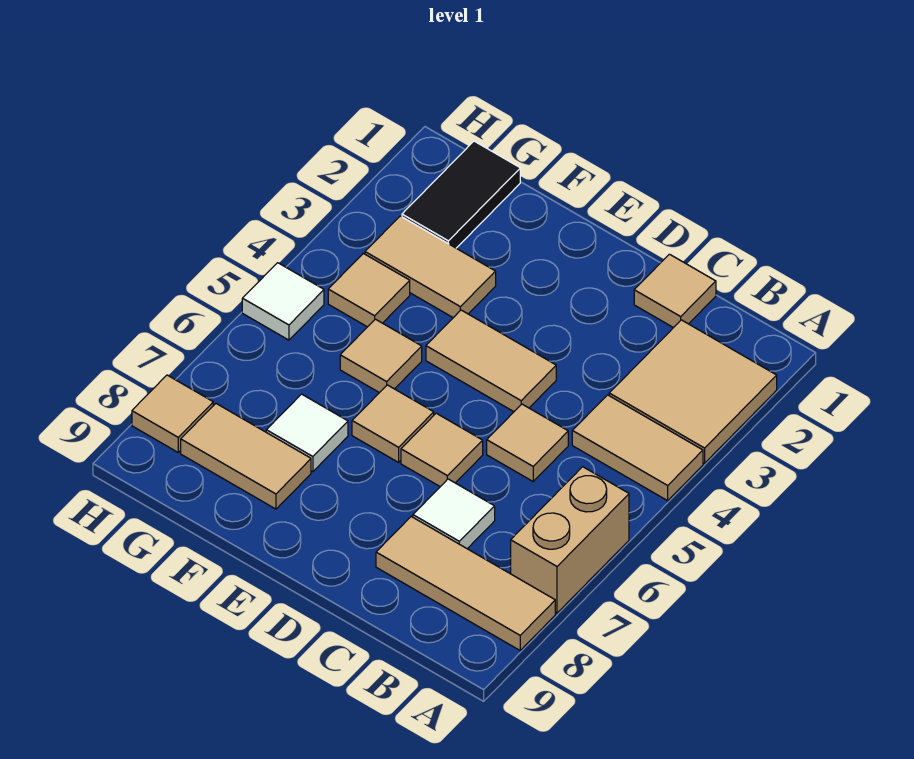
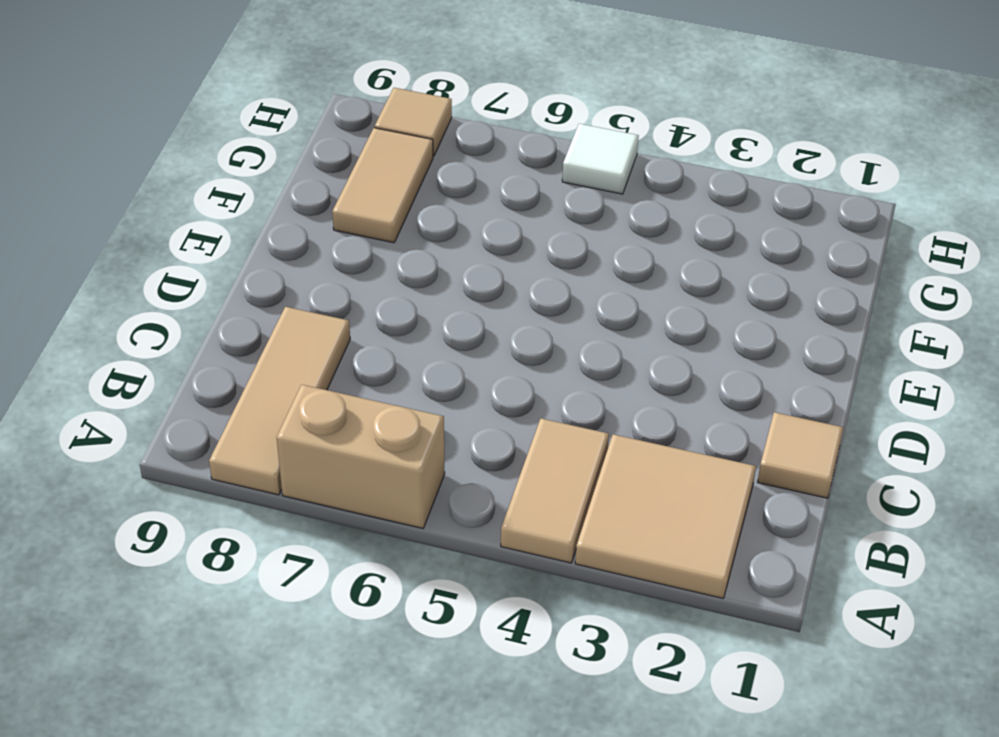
none -> tan 1x1 tile [487,404,568,481]
none -> white 1x1 tile [413,479,495,549]
none -> tan 1x2 tile [426,310,556,412]

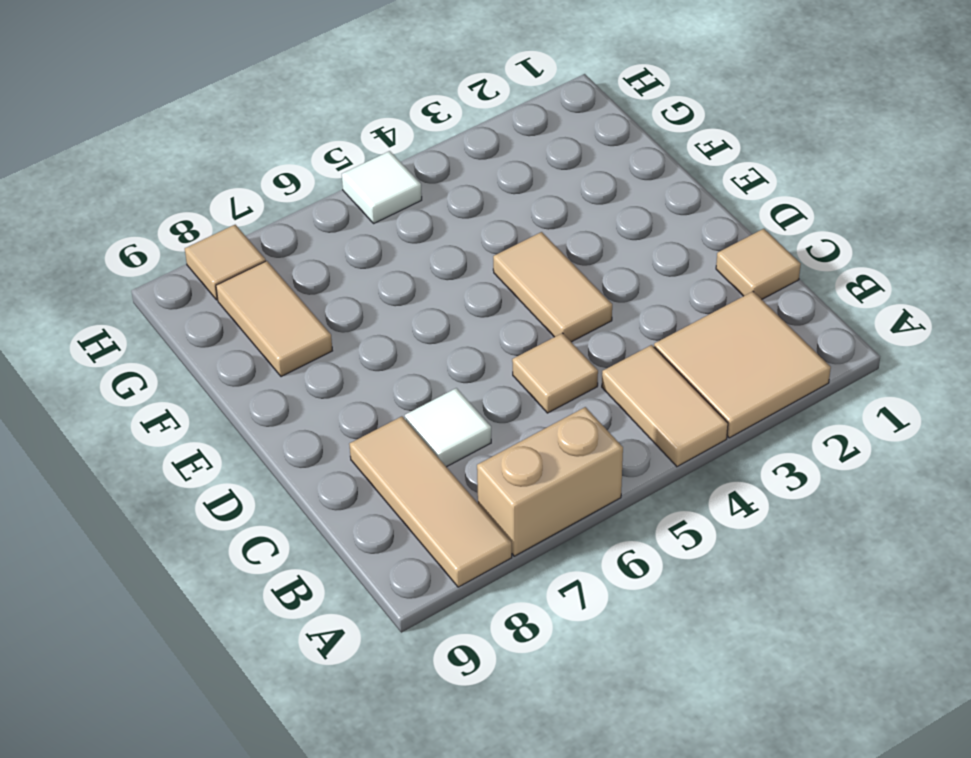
none -> tan 1x1 tile [401,413,483,487]
none -> tan 1x1 tile [352,385,434,462]
none -> tan 1x2 tile [365,216,496,318]

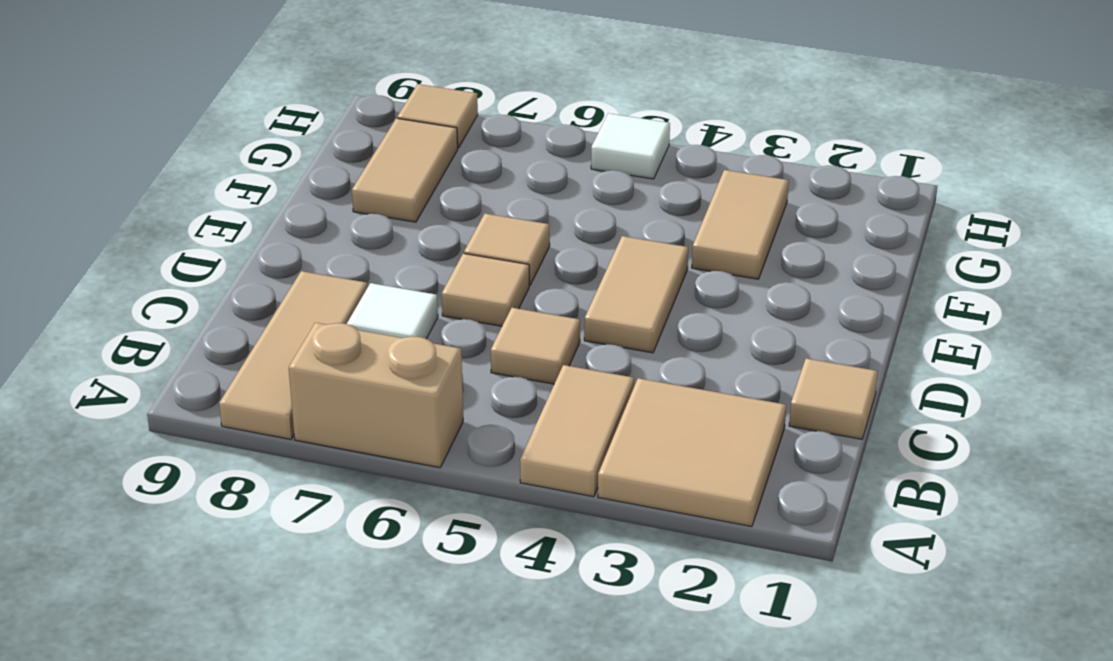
none -> tan 1x1 tile [340,319,422,393]
none -> white 1x1 tile [266,394,348,472]
none -> black 1x2 tile [402,141,520,248]

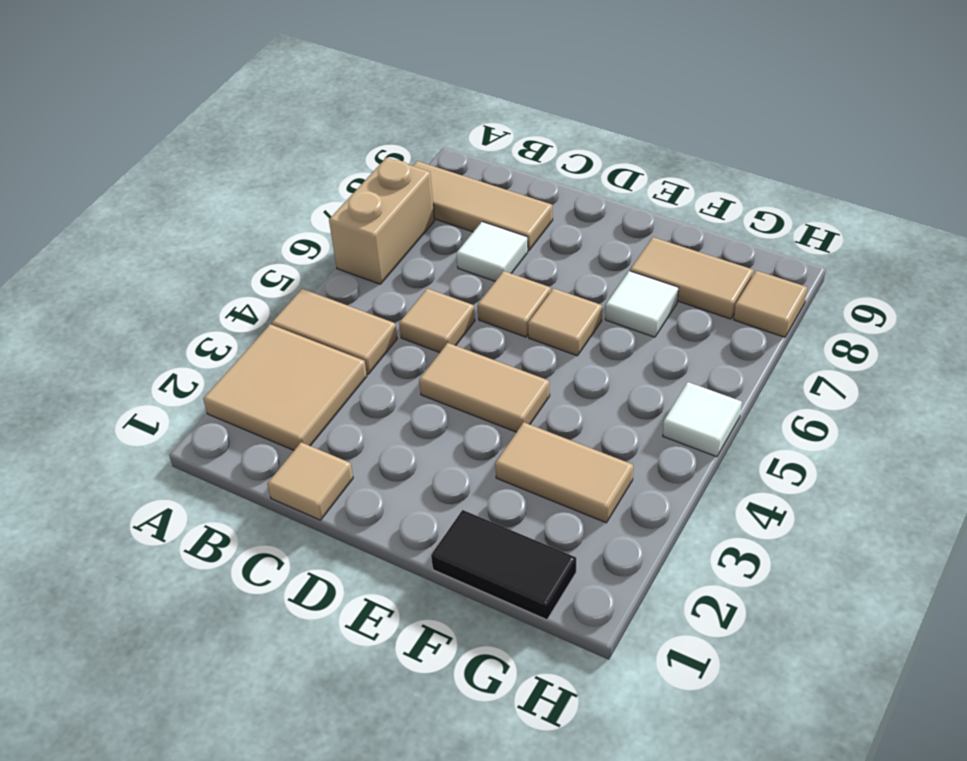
black 1x2 tile [431,510,576,620] -> black 1x2 tile turned to [402,141,520,248]
none -> tan 1x1 tile [340,319,422,393]
none -> tan 1x1 tile [328,253,410,327]

